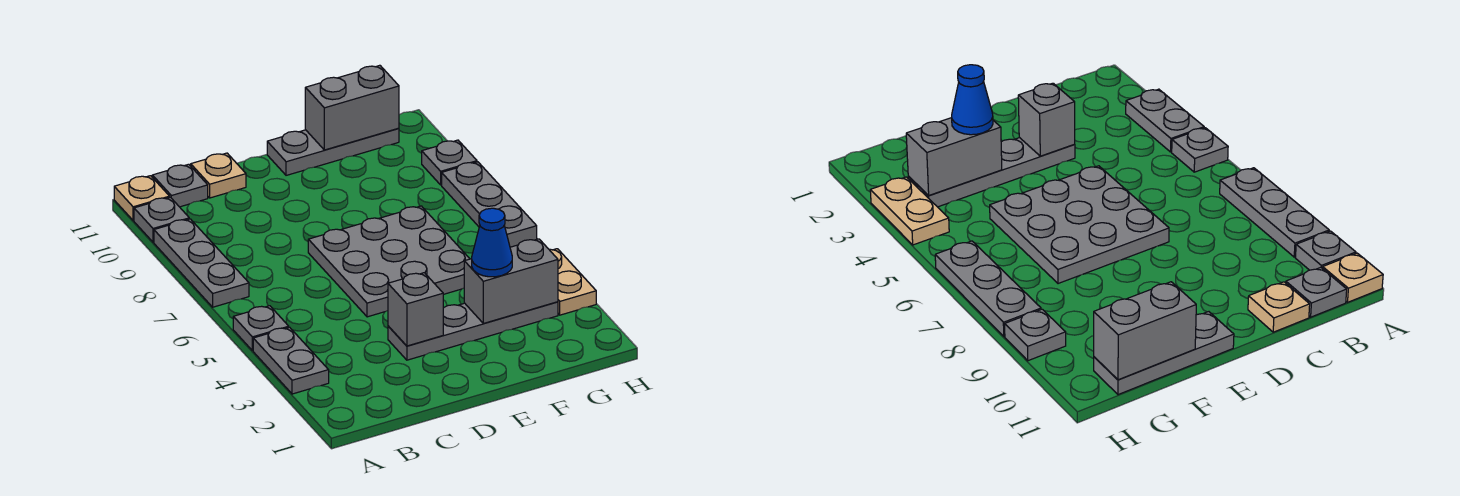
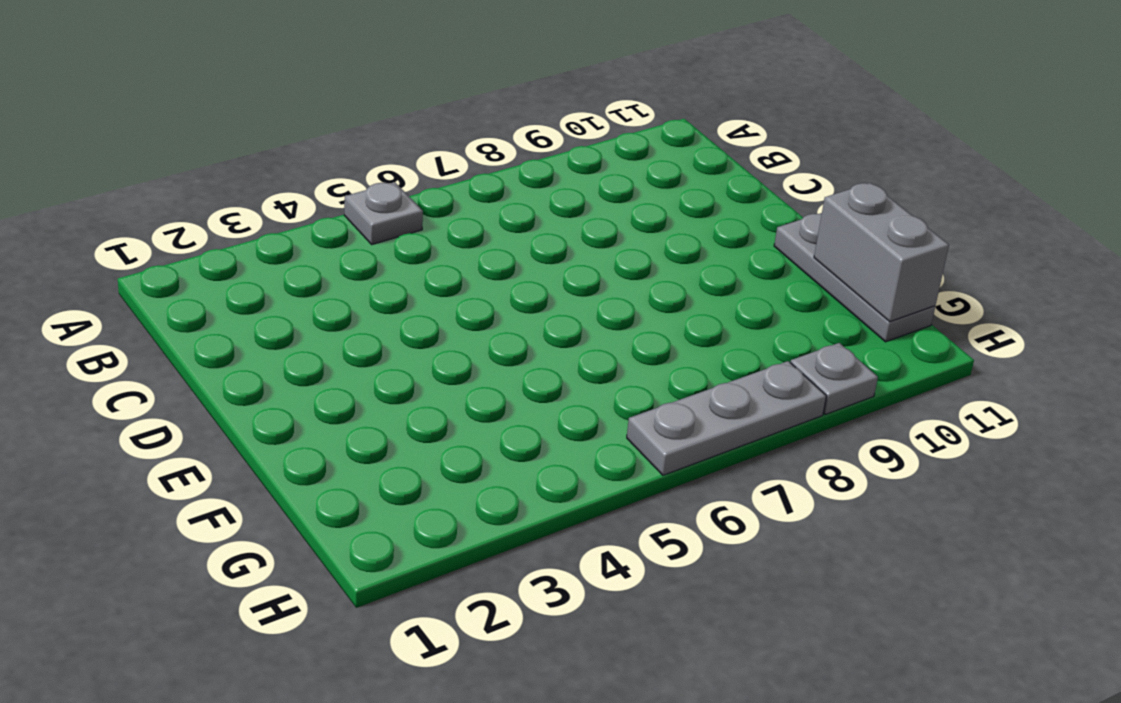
none -> grey 1x2 plate [253,327,329,394]
none -> grey 1x3 plate [154,219,249,307]
none -> grey 1x1 plate [134,197,189,242]

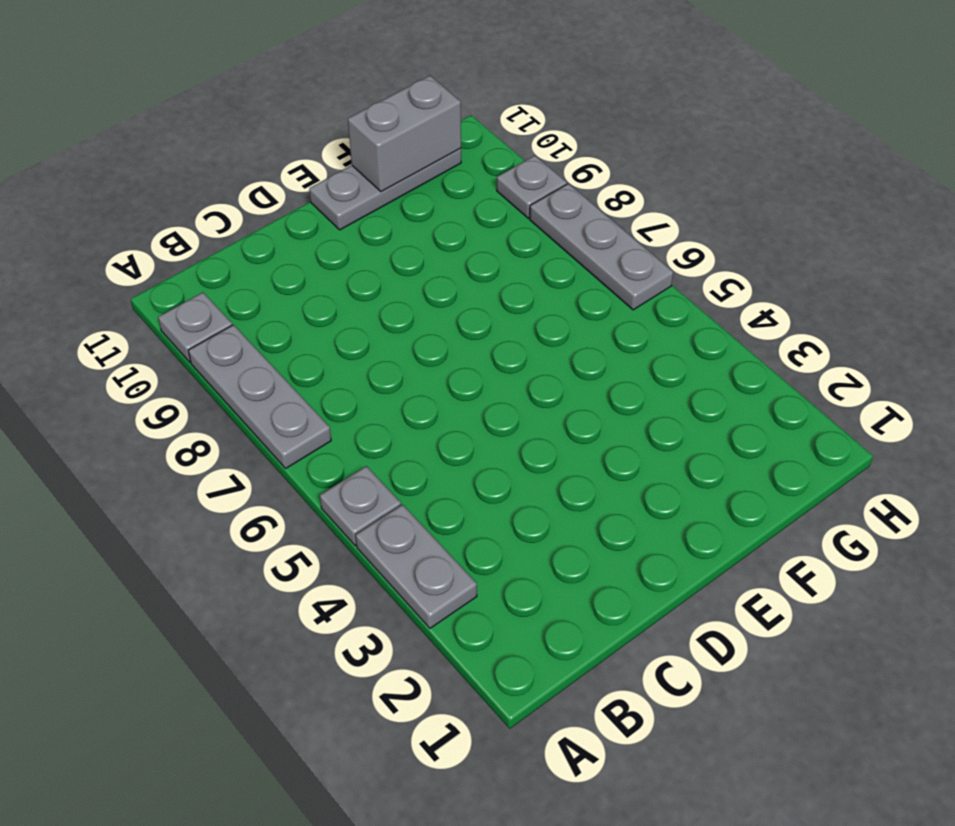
none -> tan 1x1 plate [114,176,170,221]
none -> grey 1x1 plate [152,164,208,207]
none -> tan 1x1 plate [191,153,246,198]

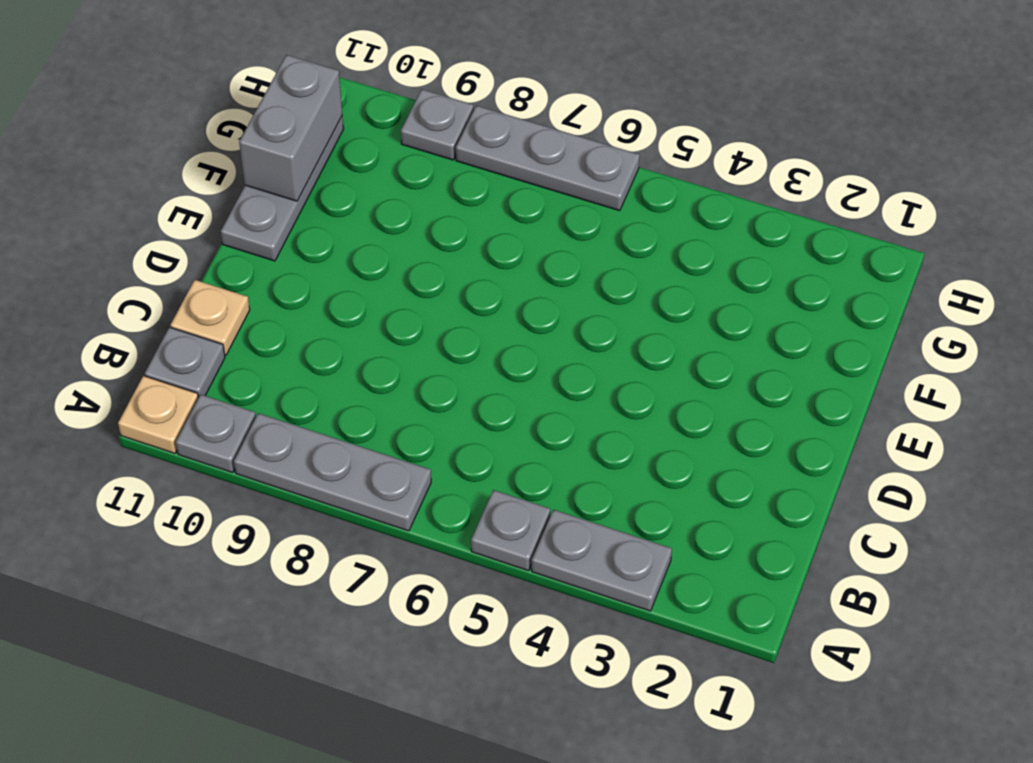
none -> grey 1x4 plate [388,302,558,360]
none -> grey 3x3 plate [308,206,470,317]
none -> tan 1x2 plate [549,249,596,315]

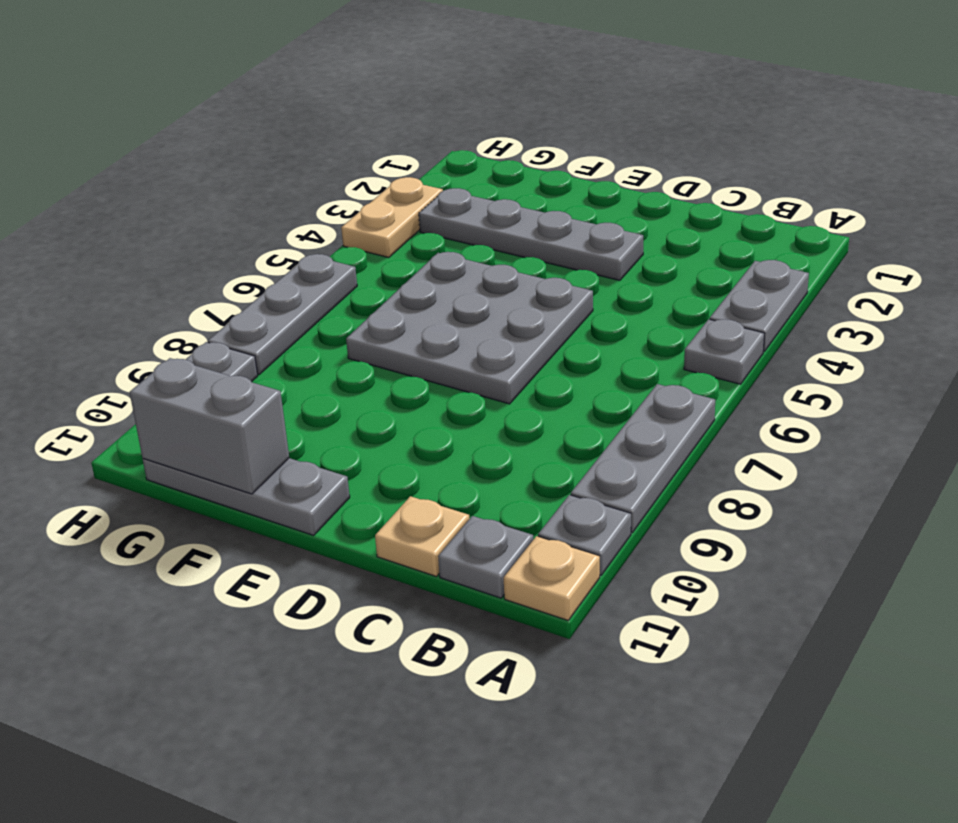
none -> grey 1x1 brick [388,273,443,346]
none -> grey 1x2 brick [464,239,558,323]
none -> blue 1x1 cone [472,208,512,277]

